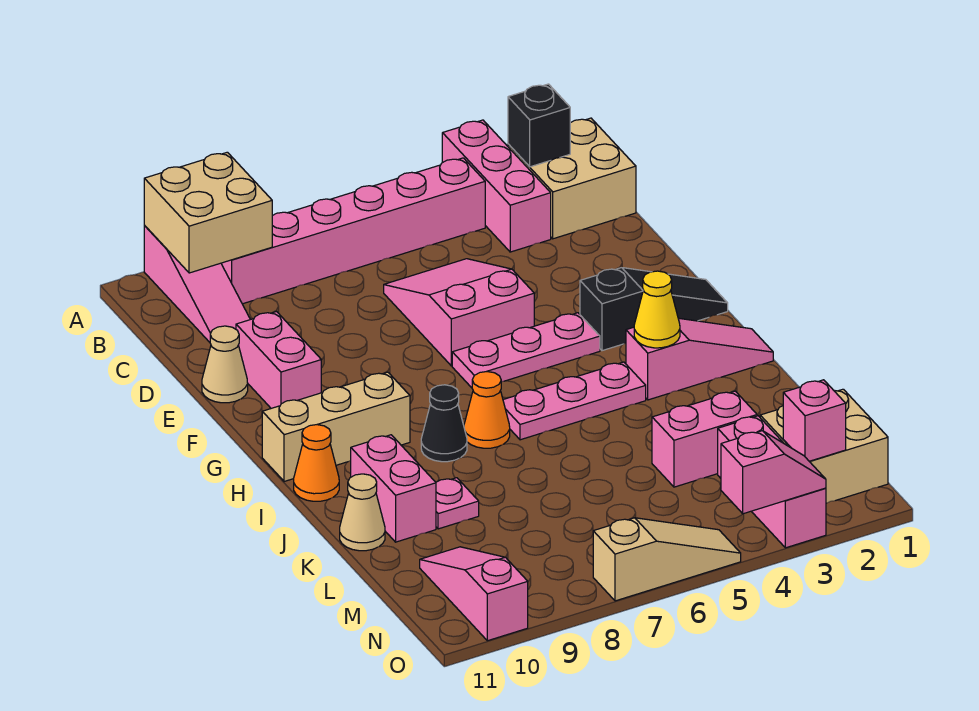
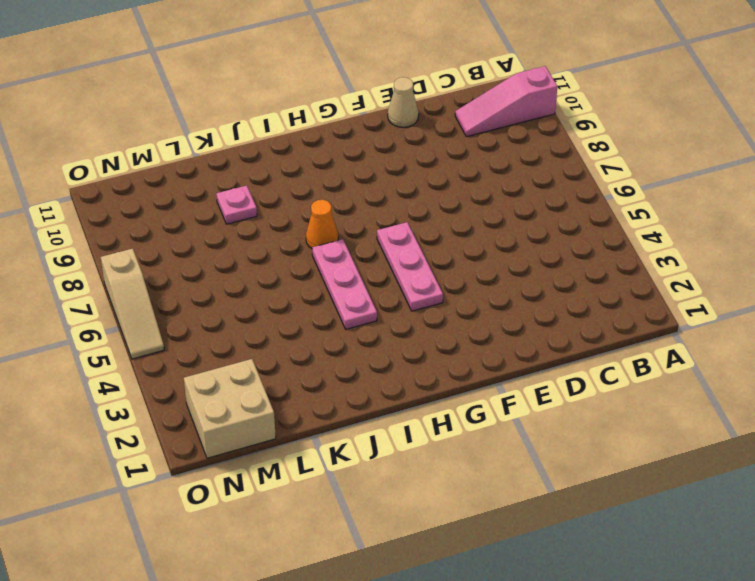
none -> pink 1x3 brick [442,120,551,252]
none -> tan 2x2 brick [508,118,636,239]
none -> pink 1x6 brick [221,158,485,304]

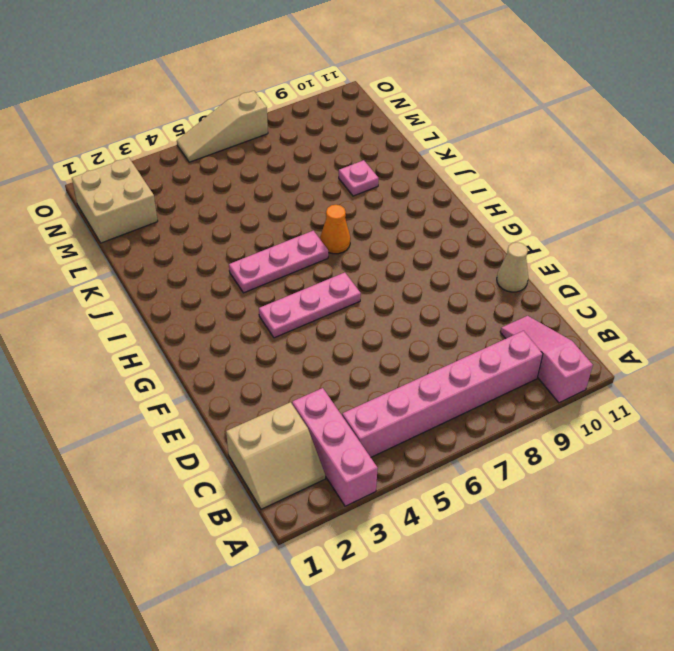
tan 2x2 slope [226,402,325,509] -> tan 2x2 brick [508,118,636,239]
none -> pink 2x3 slope [384,259,534,366]
none -> pink 1x2 brick [236,312,321,408]
none -> black 1x3 slope [580,268,728,351]

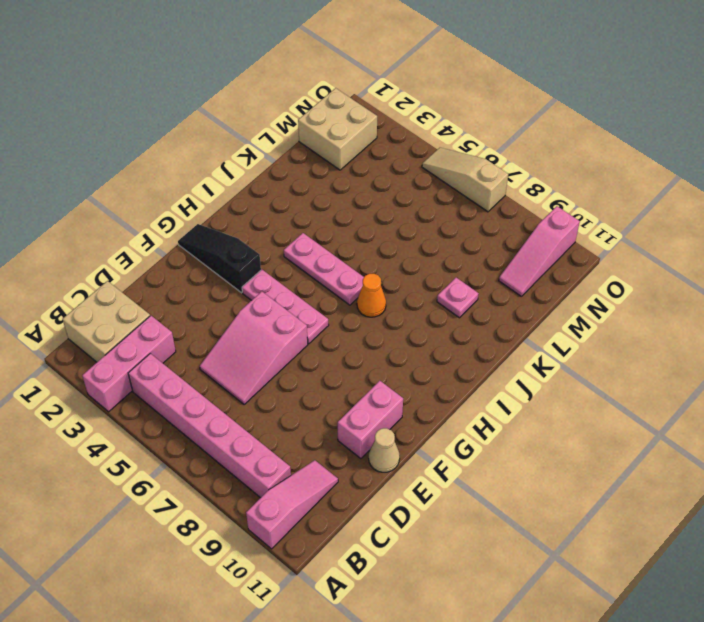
none -> tan 1x3 brick [262,372,410,482]
none -> pink 1x3 slope [626,318,773,400]
none -> black 1x1 cone [421,385,467,462]

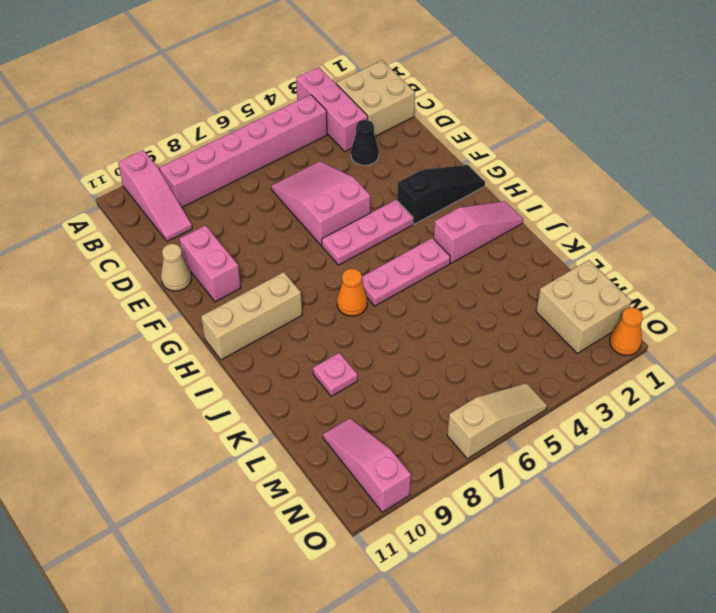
black 1x1 cone [351,120,379,165] -> black 1x1 cone moved to [421,385,467,462]
orange 1x1 cone [610,307,643,355] -> orange 1x1 cone moved to [294,425,339,501]
none -> pink 1x2 brick [351,435,436,542]
none -> tan 1x1 cone [340,474,385,551]
none -> pink 1x2 brick [652,391,757,487]

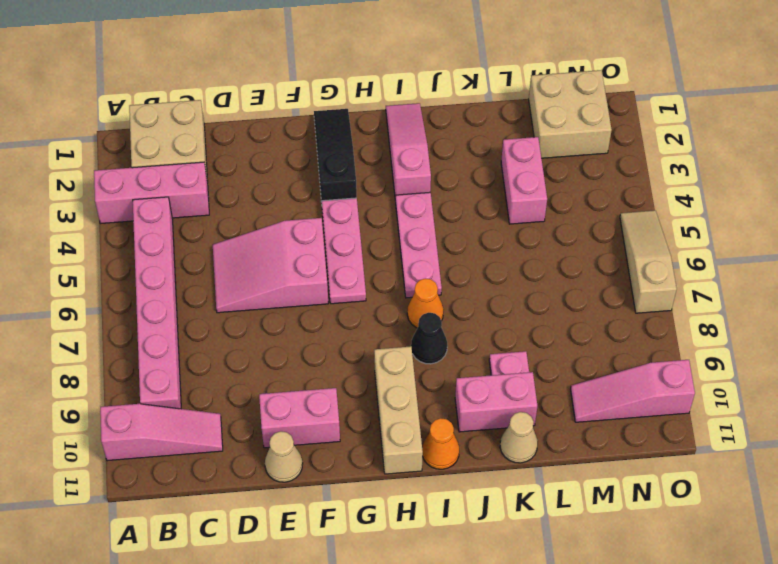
none -> pink 1x3 brick [718,416,826,548]
none -> tan 2x2 brick [144,152,272,273]
none -> black 1x1 brick [508,84,570,167]

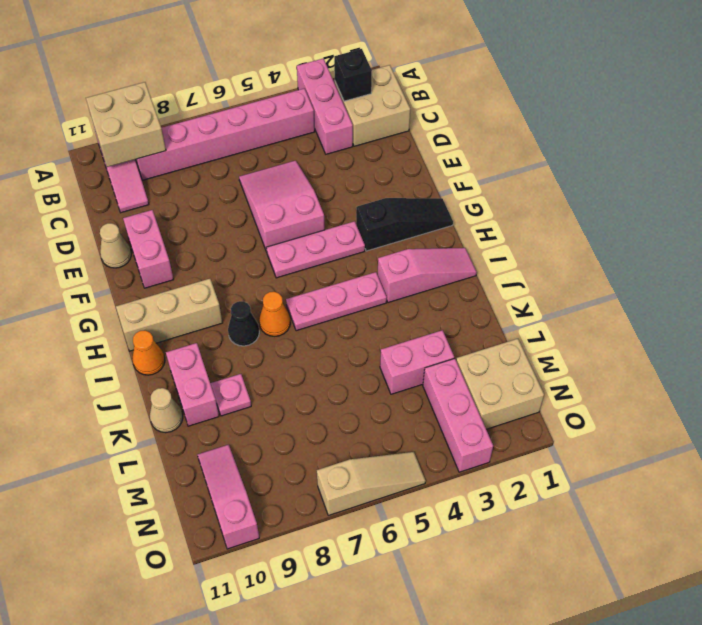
none -> yellow 1x1 cone [634,271,680,348]
none -> pink 1x1 brick [783,380,846,461]
none -> pink 1x2 slope [721,431,826,514]

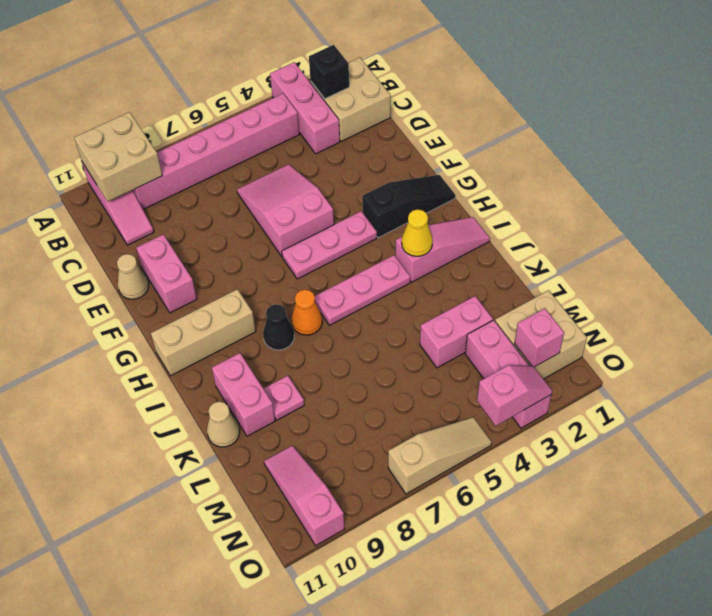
none -> orange 1x1 cone [294,425,339,501]

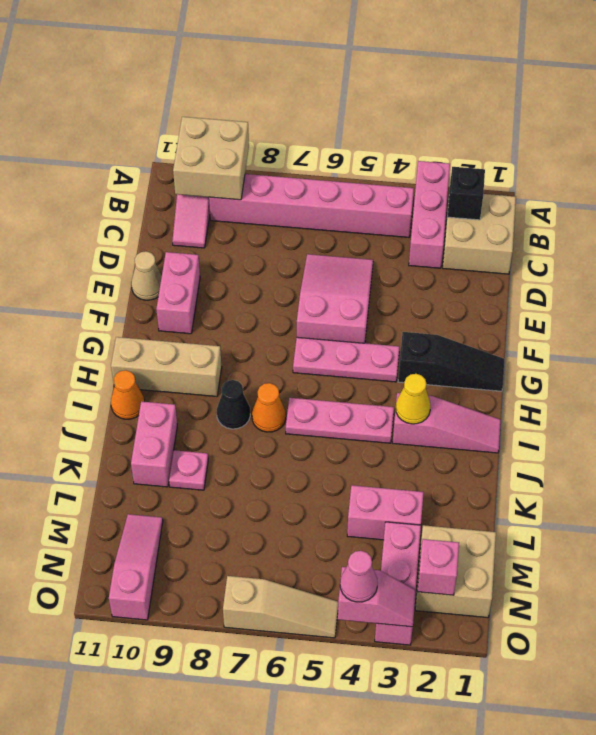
pink 1x1 cone [340,551,378,602] -> none
none -> tan 1x1 cone [340,474,385,551]

